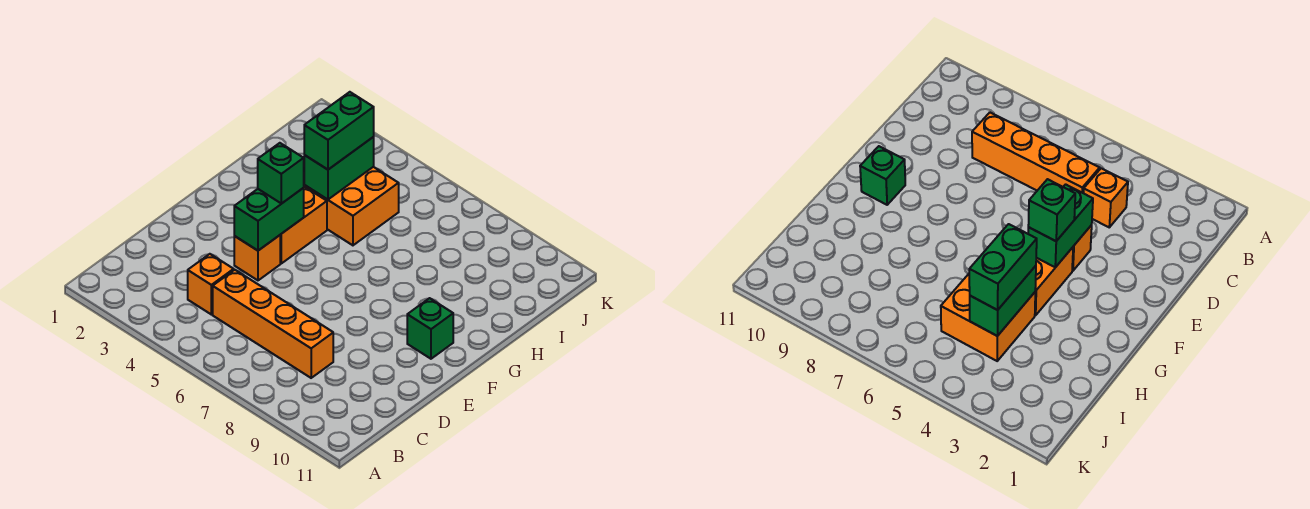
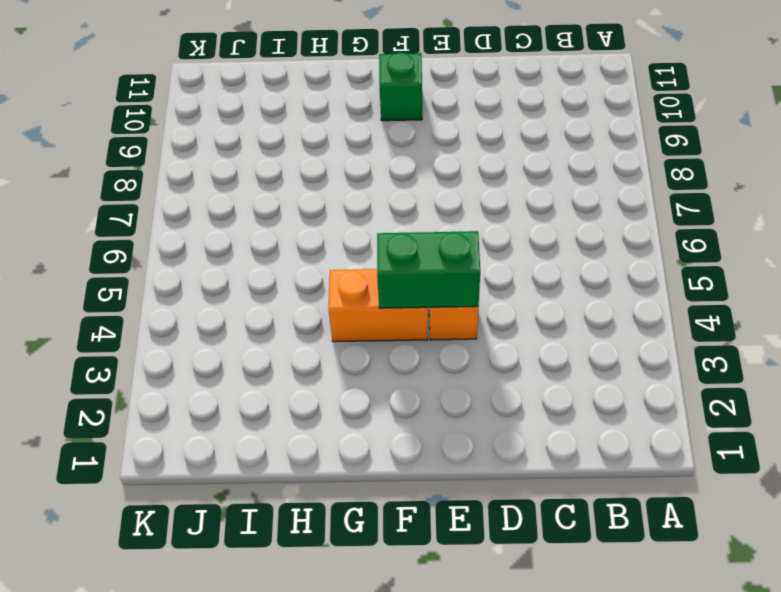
none -> orange 1x1 brick [188,254,234,314]
none -> orange 1x4 brick [213,270,333,378]

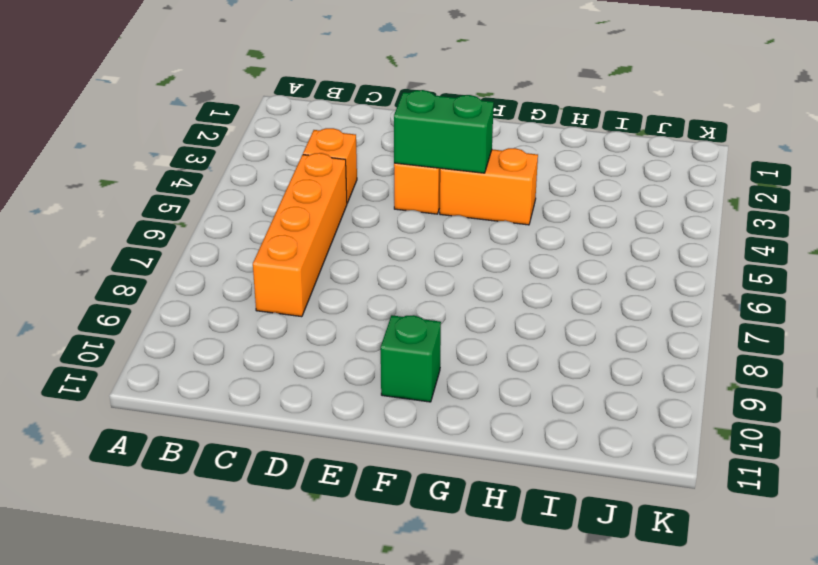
none -> orange 2x2 brick [304,167,399,245]
none -> green 1x2 brick [304,137,374,200]

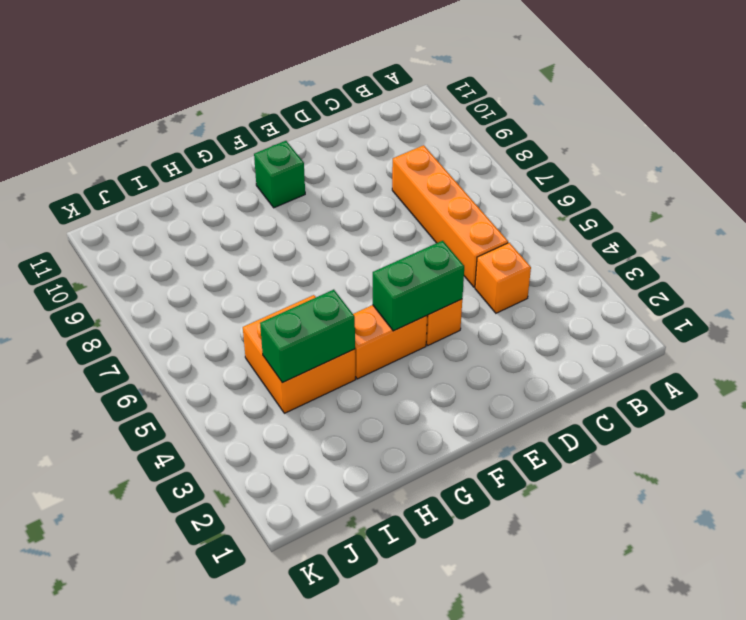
none -> green 1x1 brick [258,143,304,204]
none -> green 1x2 brick [304,92,374,170]

